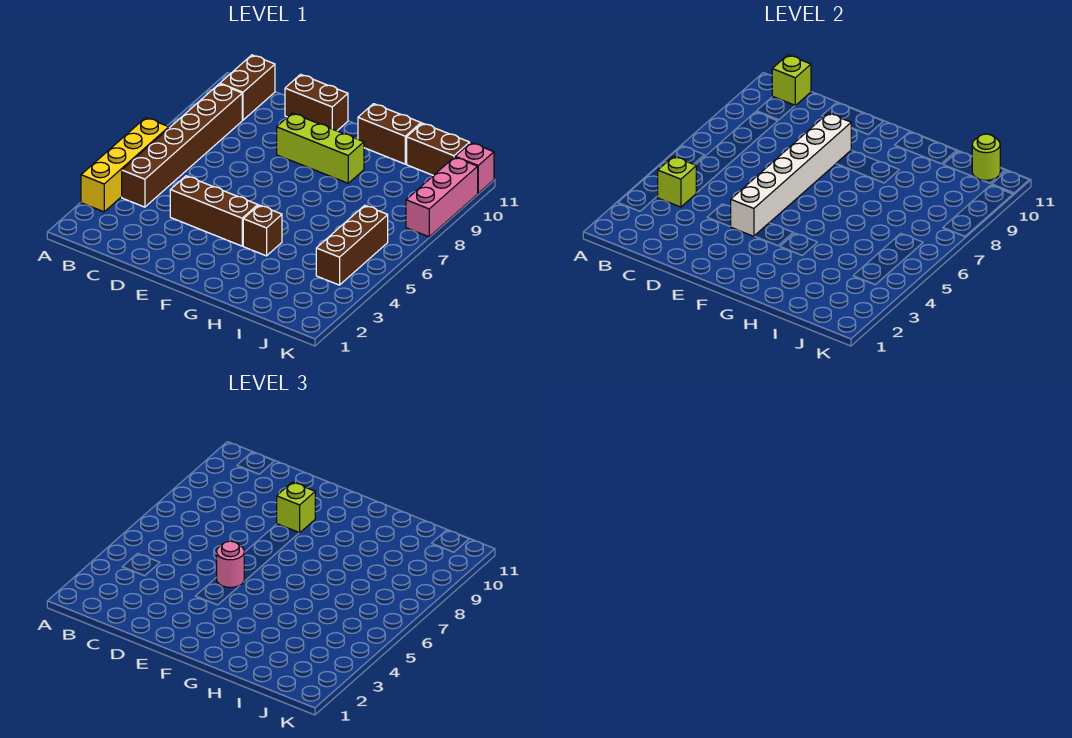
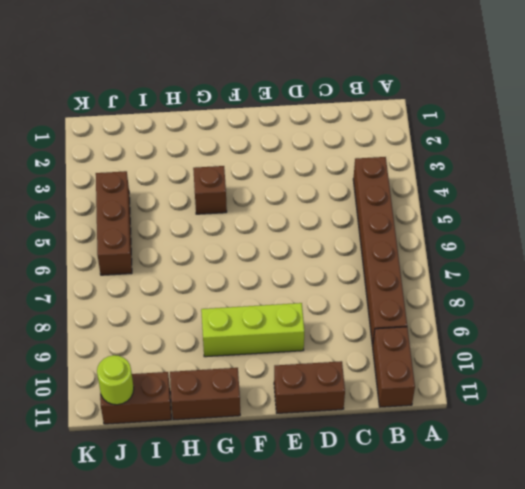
none -> yellow 1x4 brick [81,118,169,212]
none -> brown 1x3 brick [170,176,258,246]
none -> pink 1x3 brick [406,157,478,237]

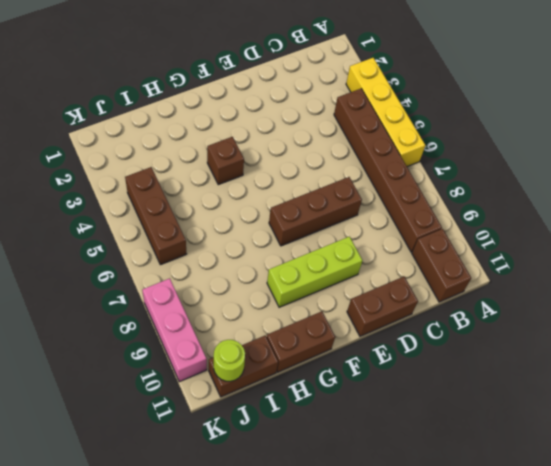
brown 1x3 brick [269,177,362,246] -> brown 1x3 brick moved to [170,176,258,246]
none -> pink 1x1 brick [455,143,494,193]
none -> lime 1x1 brick [658,156,696,207]
none -> lime 1x1 brick [772,55,811,105]

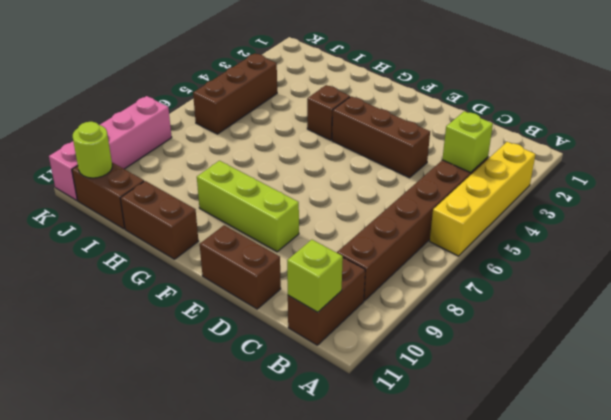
none -> white 1x6 brick [731,113,851,236]
none -> pink 1x1 round brick [217,541,244,588]
none -> lime 1x1 brick [277,482,315,533]

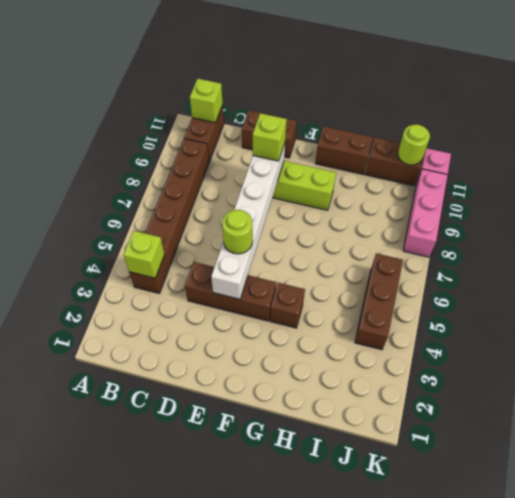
lime 1x1 round brick [222,210,253,254] -> pink 1x1 round brick [217,541,244,588]
none -> yellow 1x4 brick [81,118,169,212]

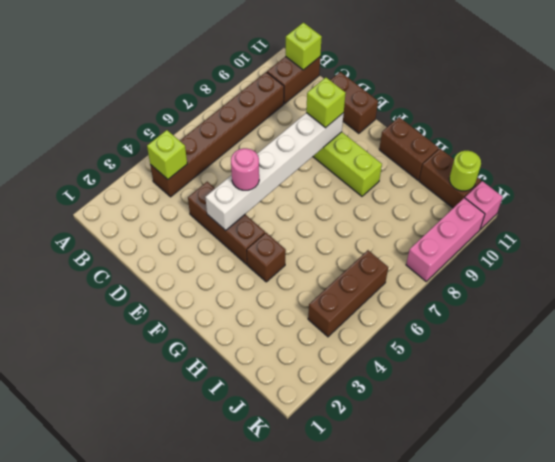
none -> yellow 1x4 brick [81,118,169,212]

